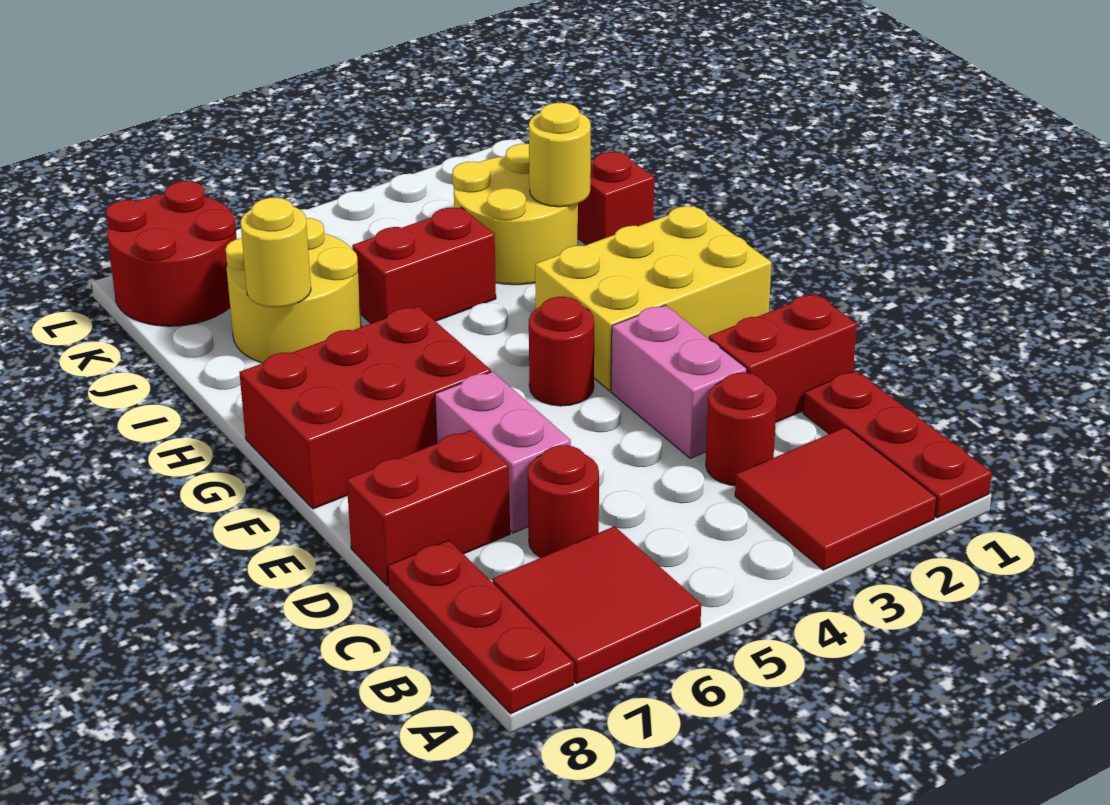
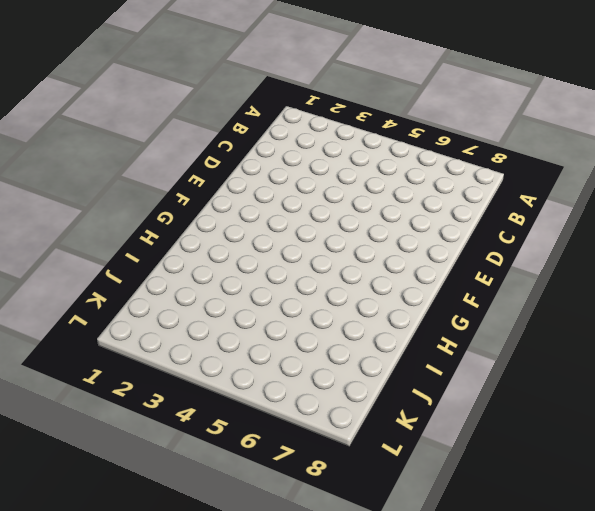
none -> red 1x3 plate [803,371,992,518]
none -> red 2x2 tile [735,427,937,570]
none -> red 2x2 tile [493,526,701,683]

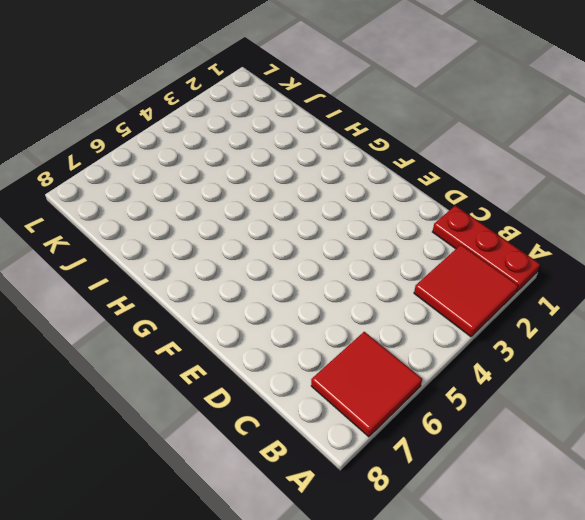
none -> red 1x3 plate [388,540,574,714]
none -> red 1x1 round brick [706,373,777,486]
none -> red 1x1 round brick [528,445,599,557]

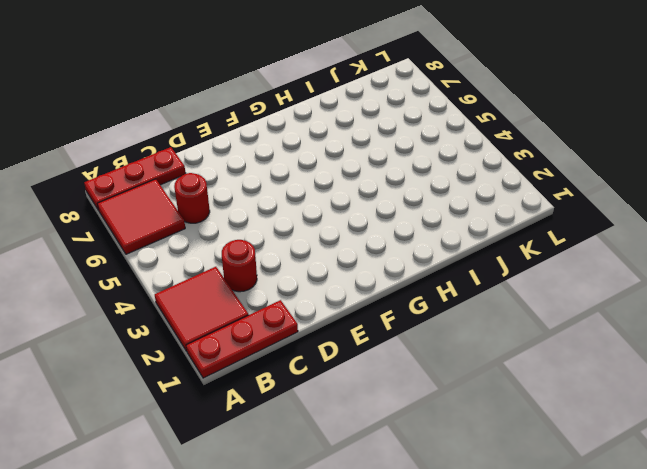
none -> red 1x2 brick [709,294,857,422]
none -> pink 1x2 brick [611,305,747,458]
none -> pink 1x2 brick [435,372,571,533]

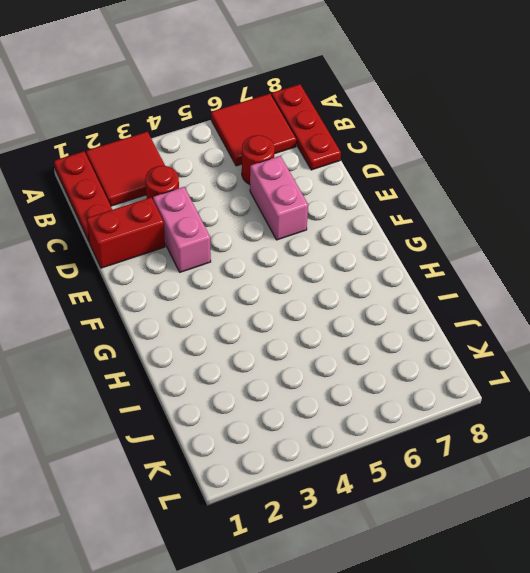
none -> red 1x2 brick [347,430,510,586]
none -> yellow 2x3 brick [535,206,772,391]
none -> red 1x1 round brick [529,297,594,406]

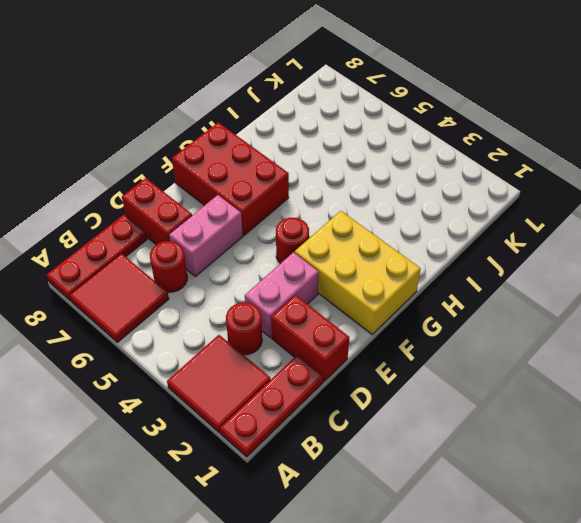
none -> red 1x1 brick [578,152,654,245]
none -> yellow 2x2 round brick [452,144,578,285]
none -> red 1x2 brick [352,207,496,324]

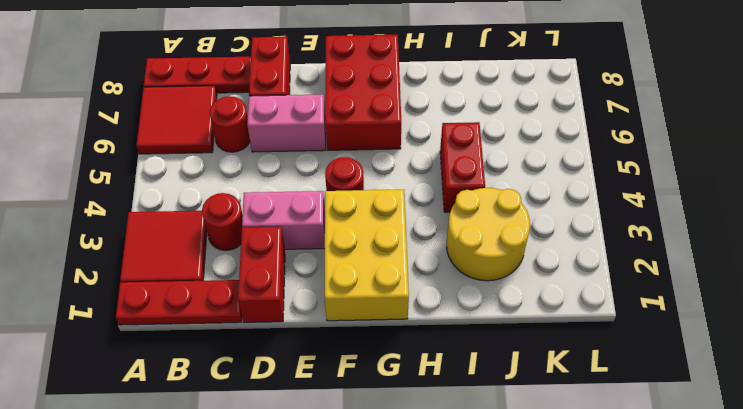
none -> red 1x1 brick [578,152,654,245]
none -> yellow 2x2 round brick [226,218,361,363]
none -> red 2x2 round brick [106,181,237,326]

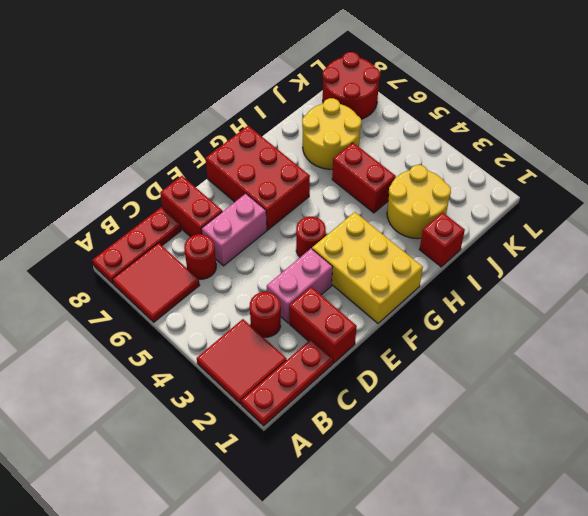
none -> yellow 1x1 round brick [529,103,591,207]
none -> yellow 1x1 round brick [241,198,311,307]

